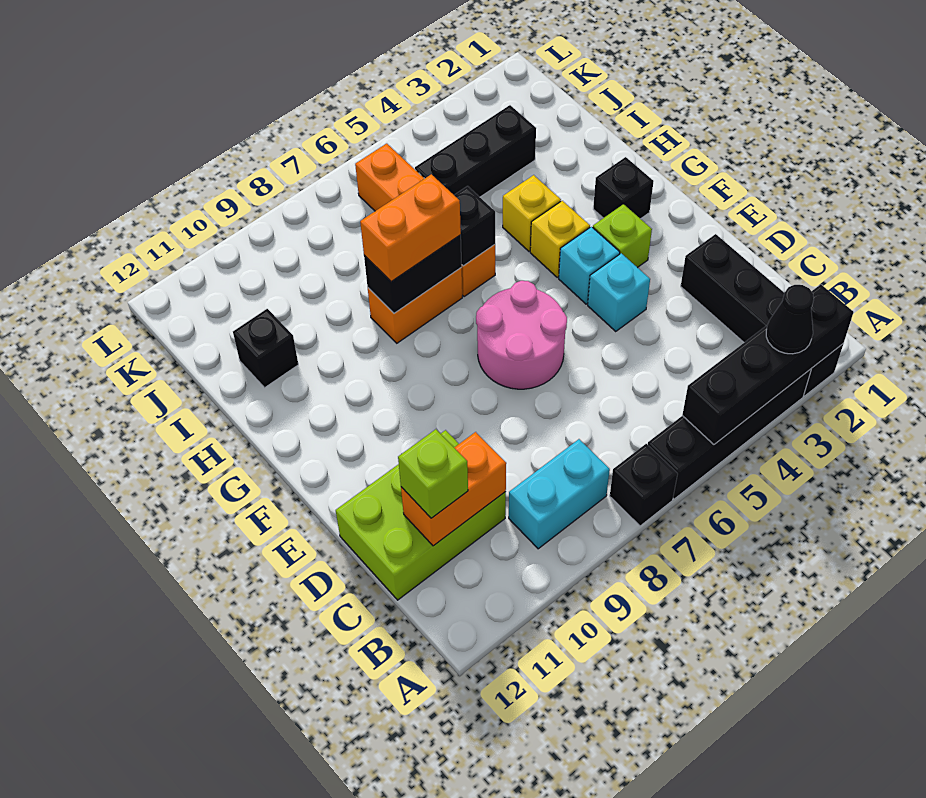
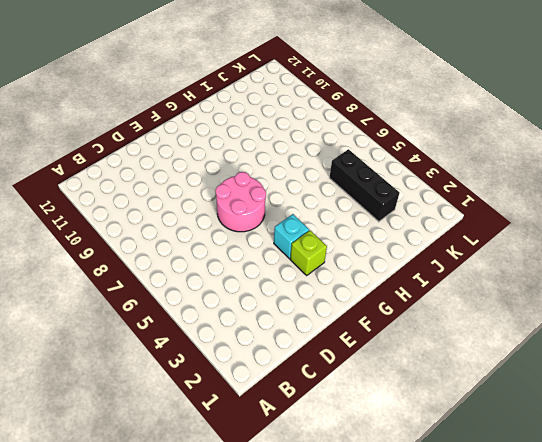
none -> black 1x4 brick [681,234,843,396]
none -> black 1x4 brick [648,369,811,499]
none -> black 1x1 brick [610,444,678,526]

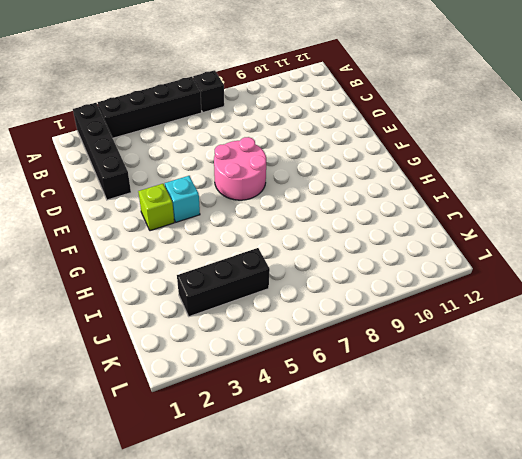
none -> cyan 1x2 brick [509,439,610,549]
none -> lime 2x3 brick [336,430,506,600]
none -> cyan 1x1 brick [588,253,650,331]

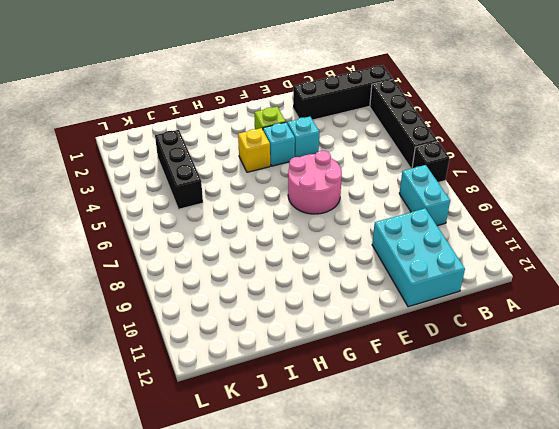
cyan 2x3 brick [372,208,465,307] -> lime 2x3 brick [336,430,506,600]
none -> black 1x1 brick [593,157,654,219]
none -> yellow 1x1 brick [503,175,561,251]
none -> orange 1x4 brick [355,144,495,297]

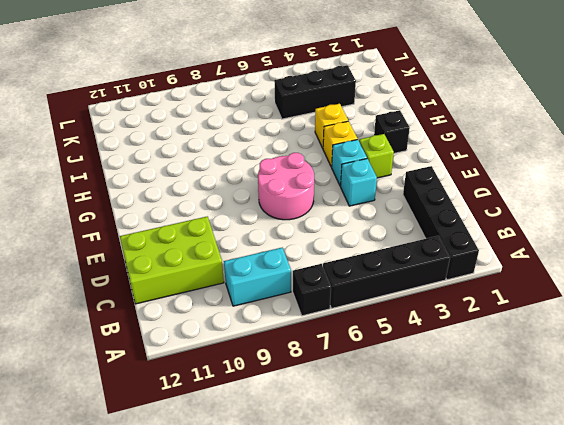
none -> orange 1x4 brick [355,144,495,297]
none -> orange 1x2 brick [368,268,462,343]
none -> black 1x1 brick [233,309,298,388]

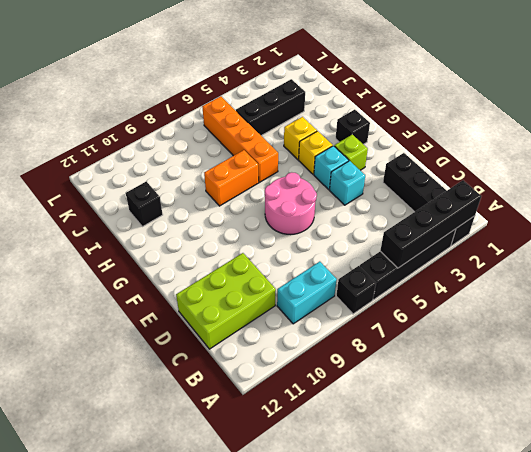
none -> orange 1x2 brick [401,432,506,546]
none -> black 1x1 brick [454,186,495,266]
none -> black 1x2 brick [364,235,462,313]

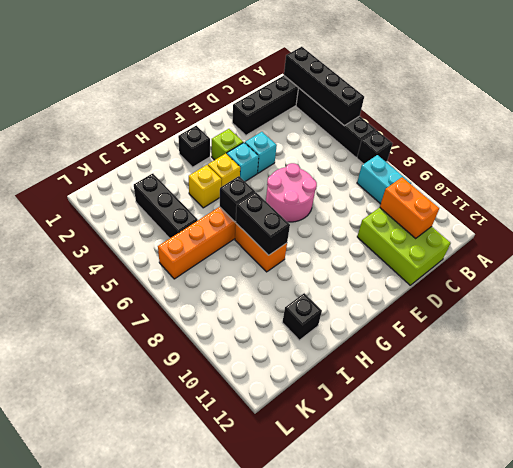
none -> black 1x1 cone [766,285,814,354]
none -> lime 1x1 brick [398,429,468,518]
none -> orange 1x2 brick [360,174,461,282]

